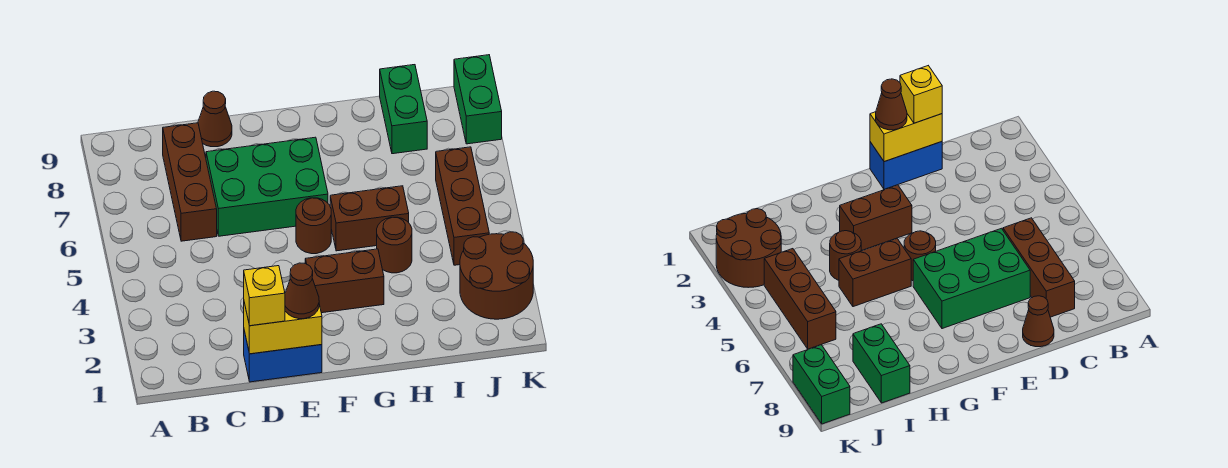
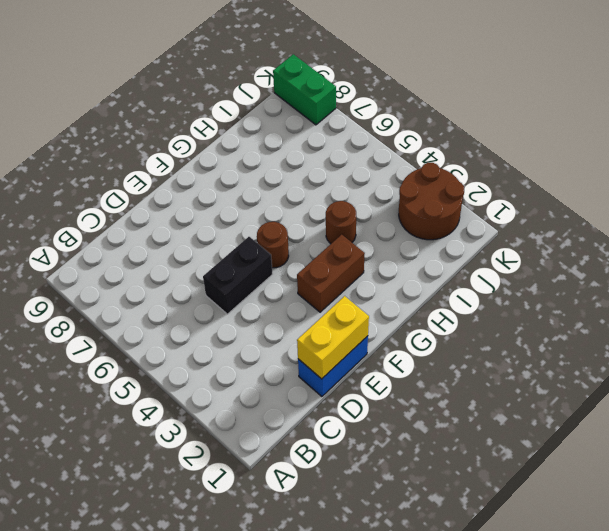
black 1x2 brick [203,237,273,314] -> none
none -> brown 1x3 brick [163,123,217,241]
none -> green 2x3 brick [206,137,328,236]
none -> brown 1x1 cone [198,91,232,147]

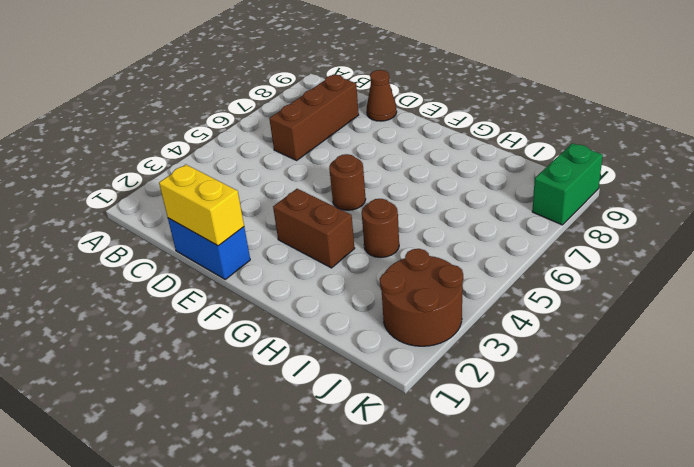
none -> green 2x3 brick [206,137,328,236]
none -> brown 1x2 brick [330,186,409,251]
none -> green 1x2 brick [380,65,427,154]

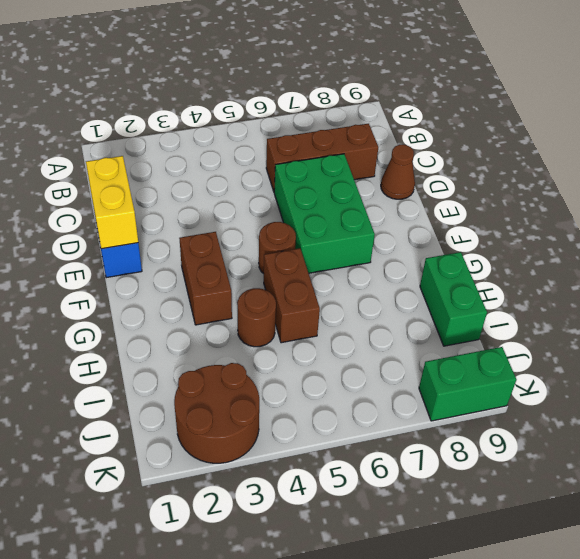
green 1x2 brick [420,252,487,346] -> green 1x2 brick turned to [380,65,427,154]
none -> brown 1x3 brick [436,147,489,265]
none -> yellow 1x1 brick [244,266,285,326]
none -> brown 1x1 cone [285,263,319,319]

